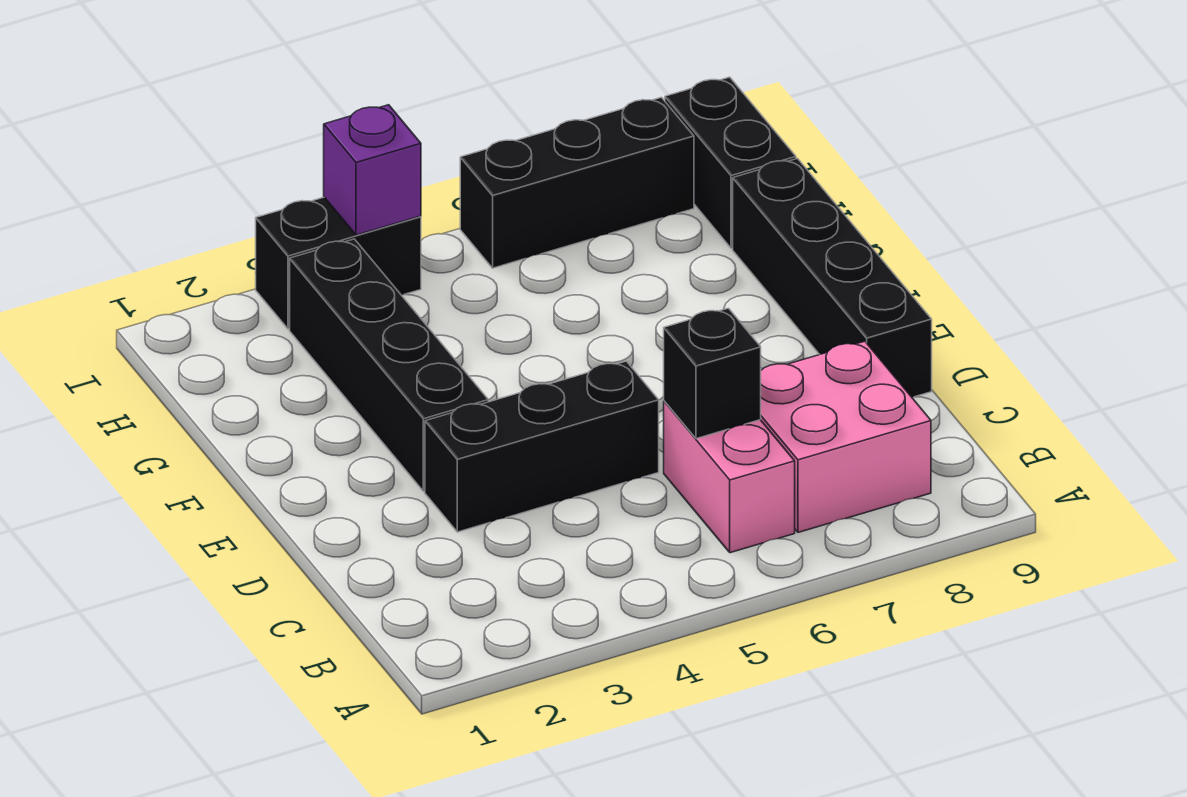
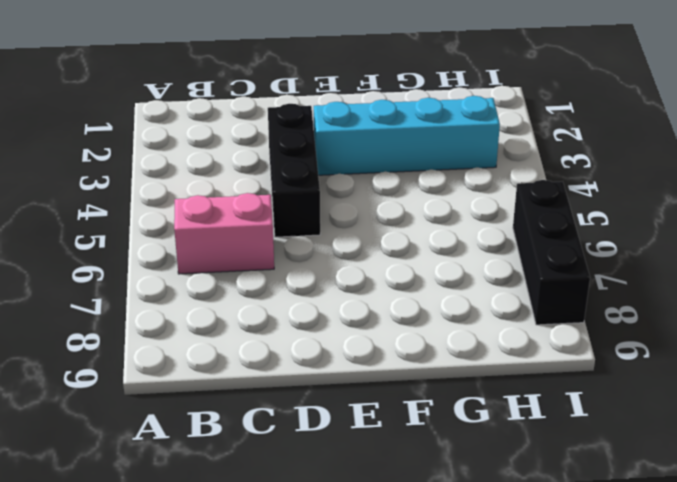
cyan 1x4 brick [314,95,500,175] -> black 1x4 brick [290,239,488,491]
none -> pink 2x2 brick [761,341,931,532]
none -> black 1x4 brick [733,159,932,397]

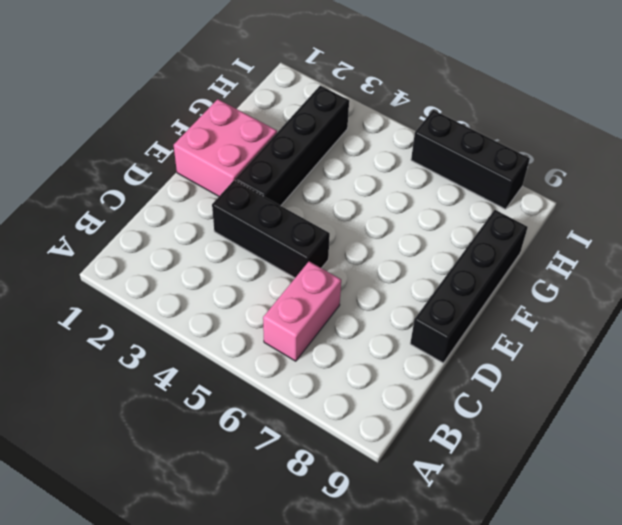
pink 2x2 brick [174,99,277,196] -> pink 2x2 brick moved to [761,341,931,532]
none -> black 1x2 brick [665,77,796,248]
none -> black 1x2 brick [256,197,421,329]

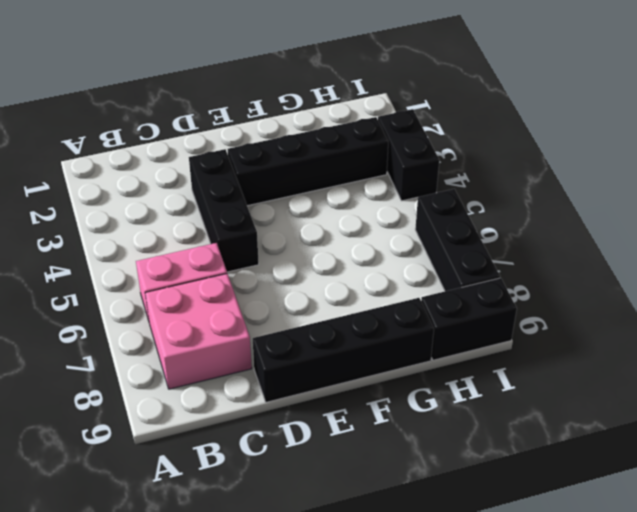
none -> black 1x1 brick [664,308,761,439]
none -> purple 1x1 brick [324,105,421,235]

